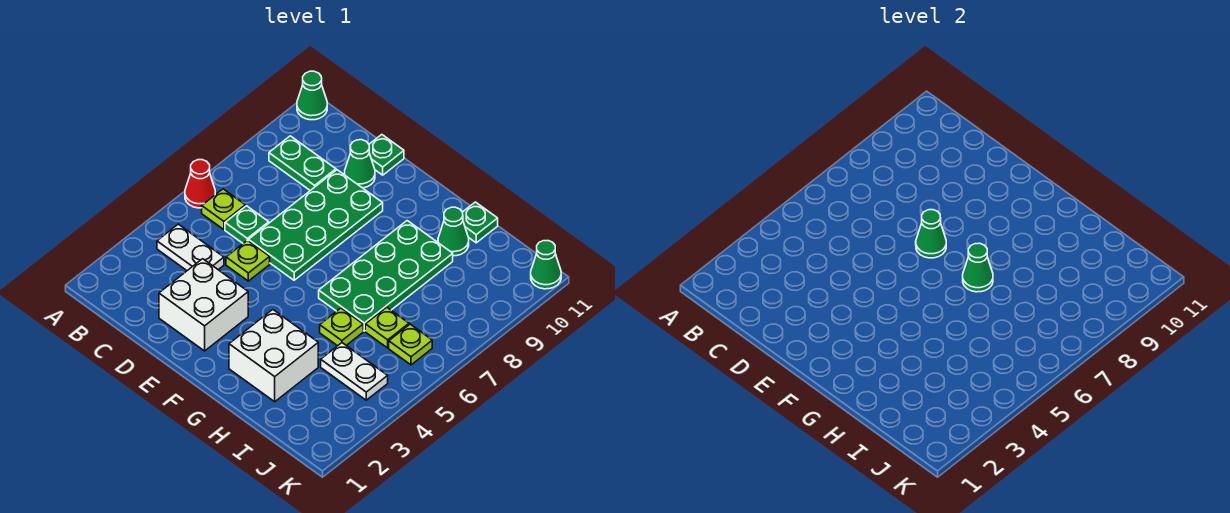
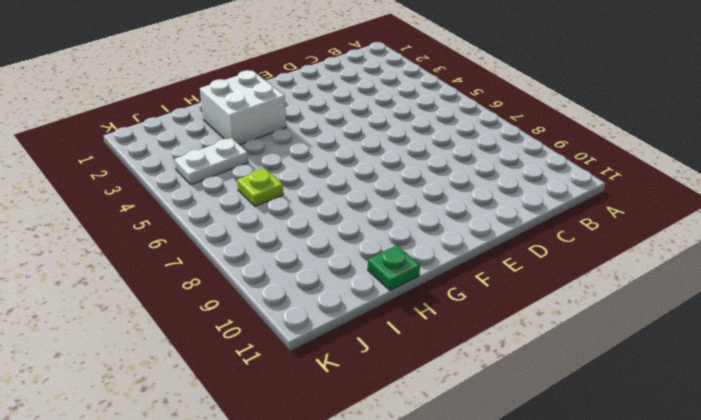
none -> red 1x1 cone [185,160,215,208]
none -> green 1x1 cone [297,71,327,120]
none -> white 1x2 plate [157,224,224,271]

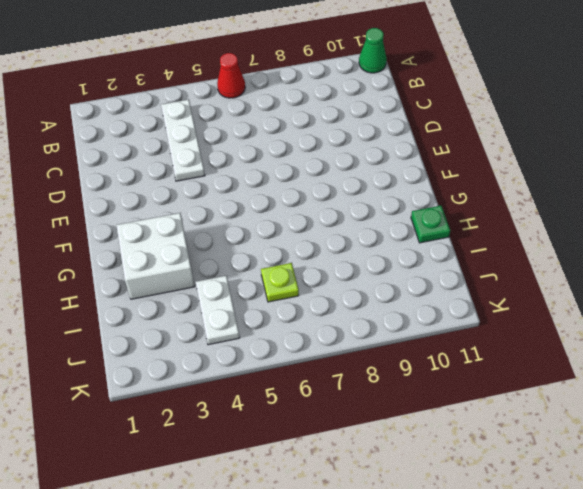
white 1x3 plate [161,99,205,181] -> white 1x2 plate [157,224,224,271]
none -> lime 1x1 plate [202,189,245,230]
none -> green 1x2 plate [269,136,336,191]
none -> green 1x1 plate [225,206,269,243]

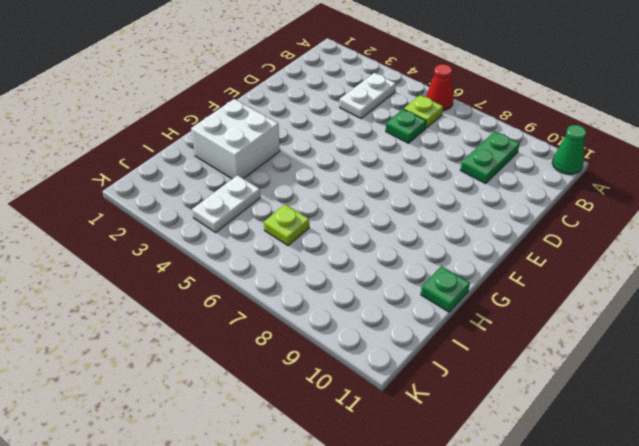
none -> white 2x2 brick [159,259,248,351]
none -> lime 1x1 plate [226,240,270,281]
none -> green 2x4 plate [249,170,383,280]

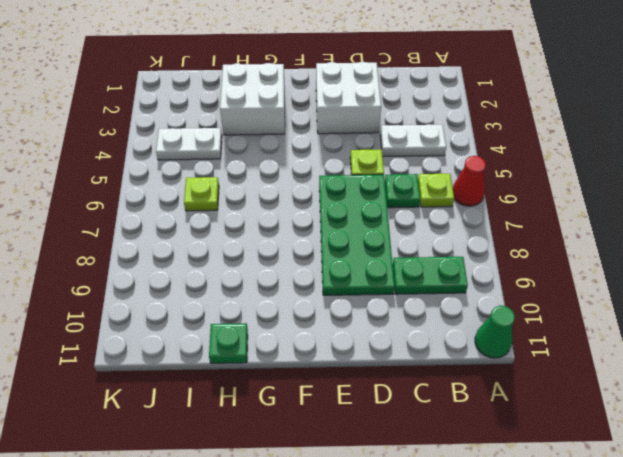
none -> green 1x1 cone [345,140,375,188]
none -> green 1x1 plate [369,135,404,175]
none -> green 2x4 plate [319,221,453,331]

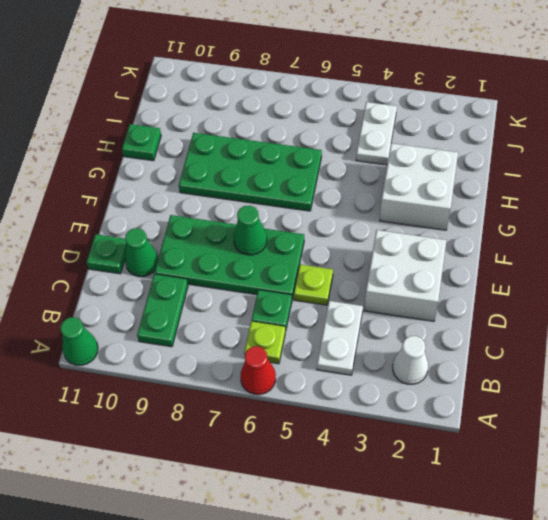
white 1x1 cone [393,336,428,384] -> none
none -> lime 1x1 plate [320,308,363,346]
none -> green 1x1 cone [438,207,469,256]
none -> lime 1x1 plate [365,307,409,348]

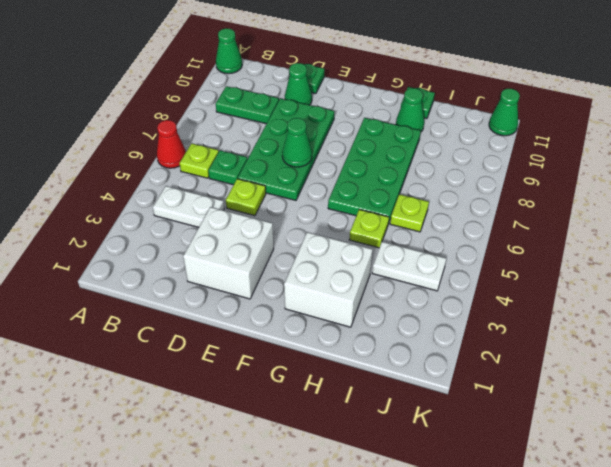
none -> lime 1x1 plate [389,324,432,365]
none -> green 1x1 cone [963,243,993,292]

